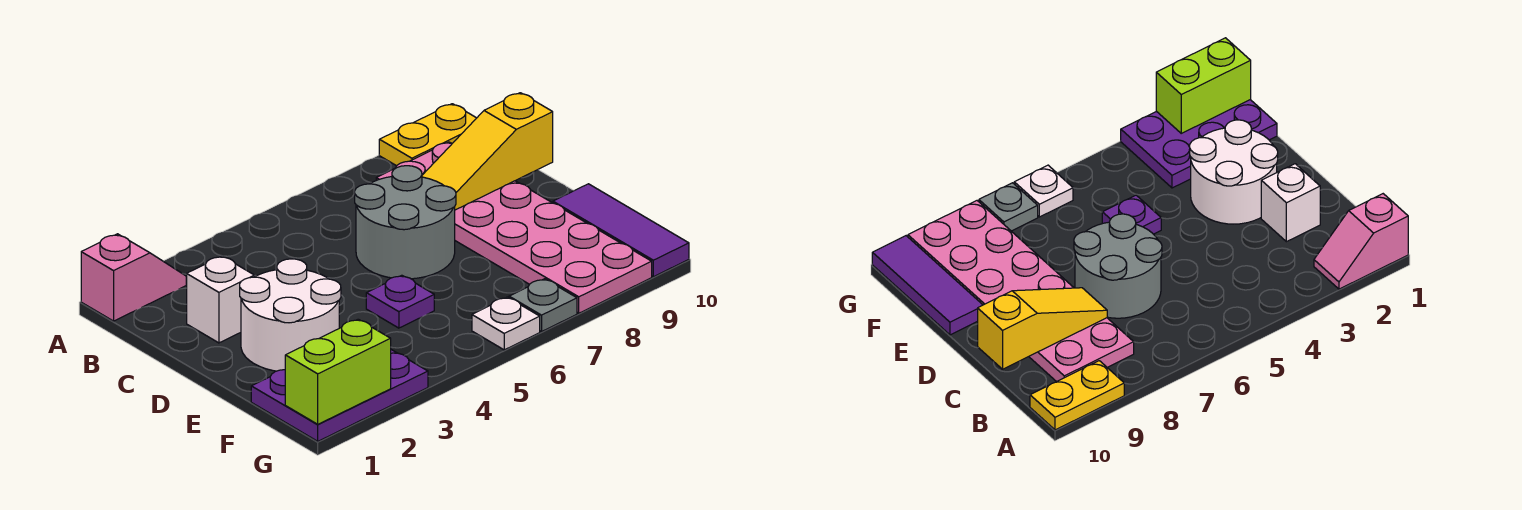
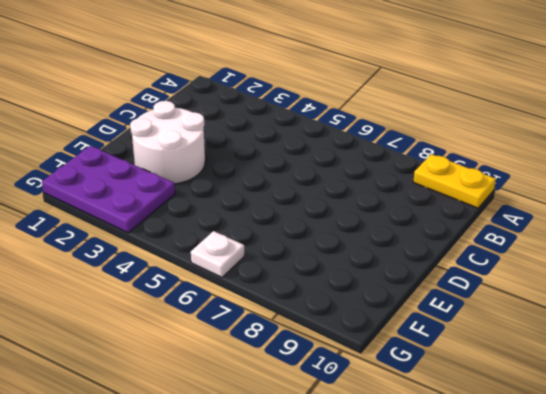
none -> pink 1x2 slope [81,234,186,321]
none -> pink 2x6 plate [376,142,652,313]
none -> white 1x1 brick [187,256,254,343]

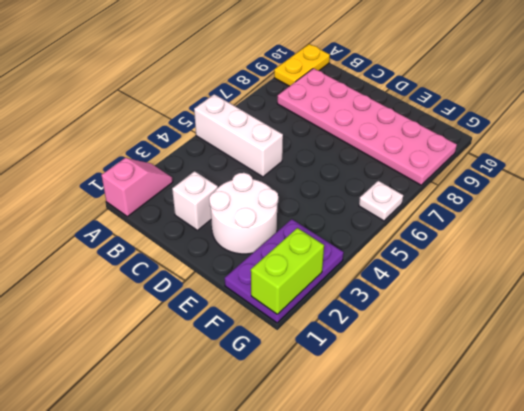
white 1x3 brick [194,94,283,177] -> none
none -> grey 2x2 round brick [355,166,456,279]
none -> purple 1x1 plate [366,275,434,328]
none -> purple 1x3 tile [553,184,689,277]

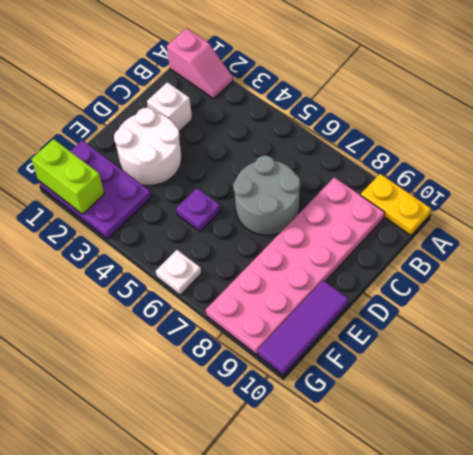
none -> grey 1x1 plate [509,279,577,332]
none -> yellow 1x3 slope [422,93,553,210]

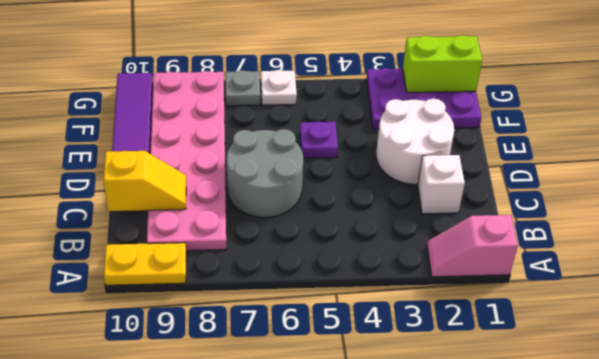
yellow 1x2 slope [104,151,186,211] -> yellow 1x3 slope [422,93,553,210]

